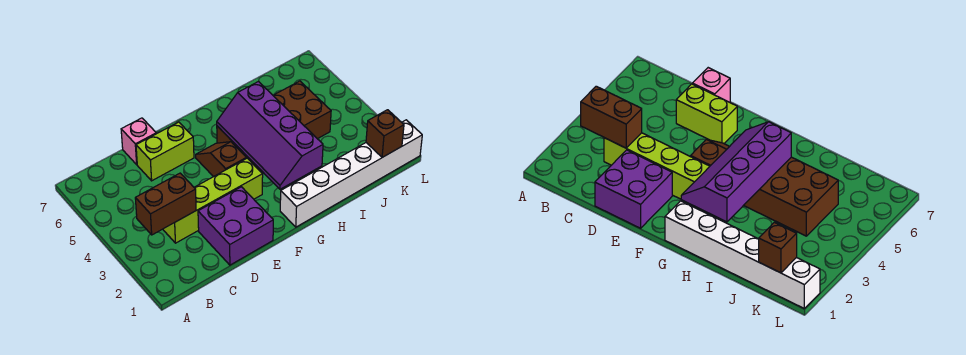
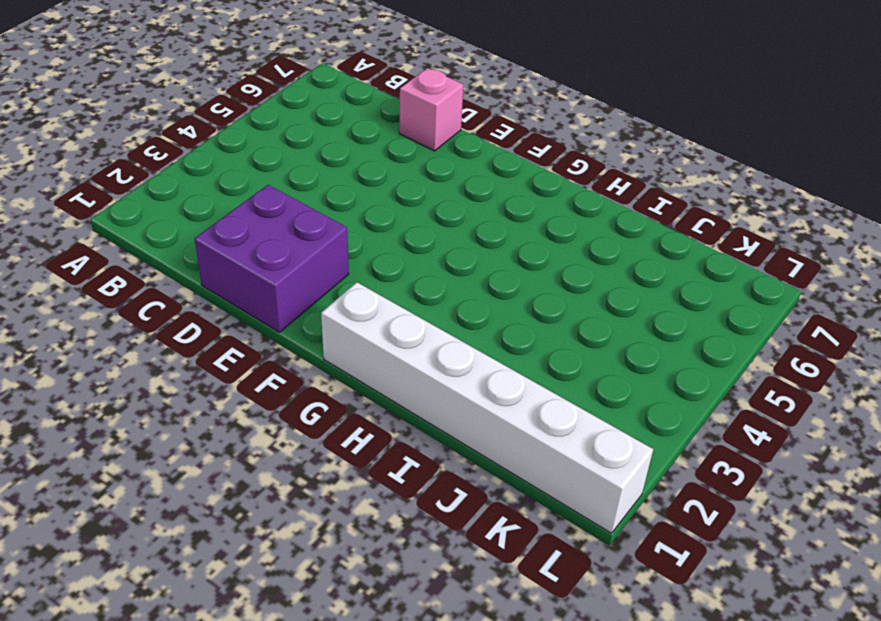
none -> lime 1x4 brick [163,158,263,243]
none -> lime 1x2 brick [136,122,194,181]

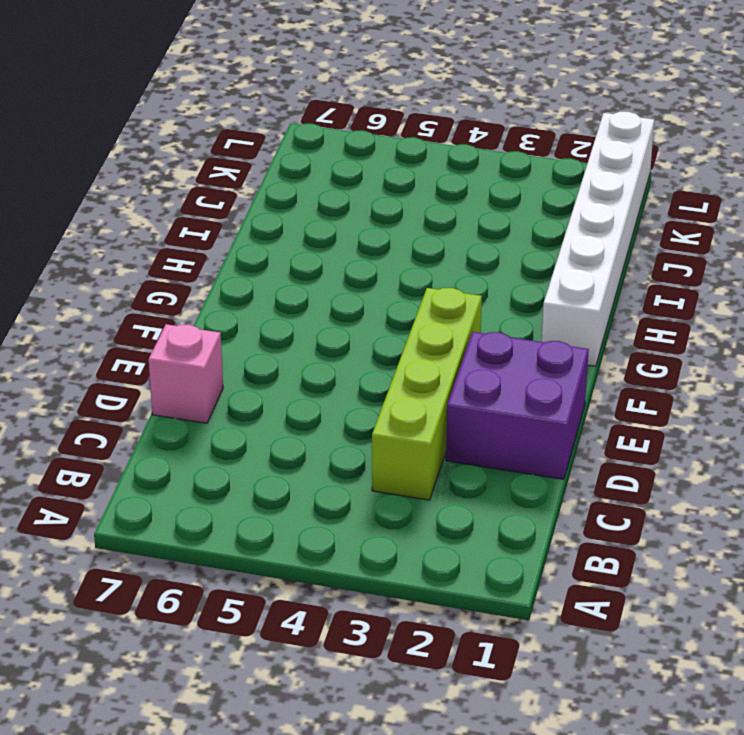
none -> lime 1x2 brick [136,122,194,181]
none -> brown 1x2 slope [196,142,246,177]

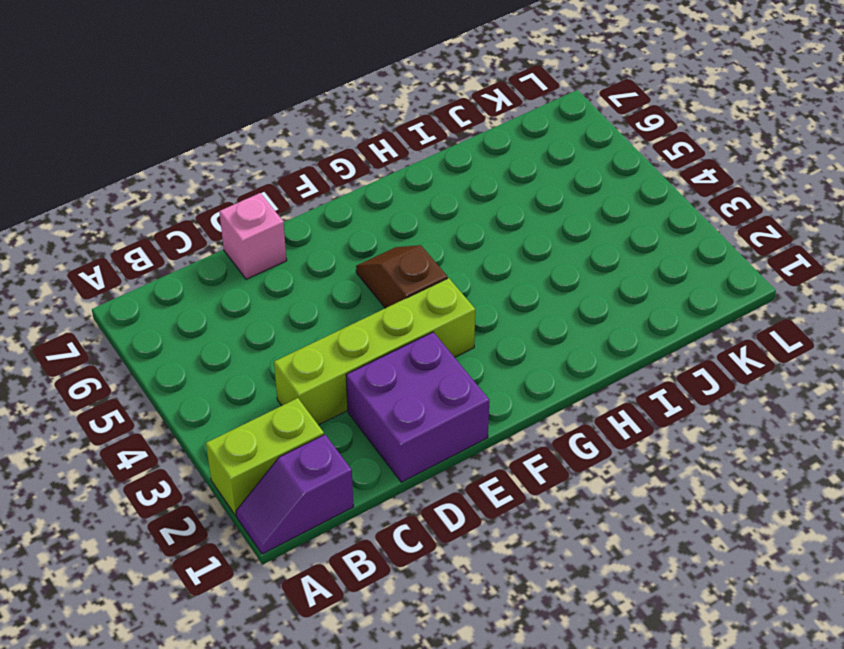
purple 1x2 slope [236,435,354,554] -> none
lime 1x2 brick [206,398,324,516] -> lime 1x2 brick moved to [136,122,194,181]
none -> white 1x6 brick [280,120,422,227]
none -> brown 2x4 brick [217,81,331,171]

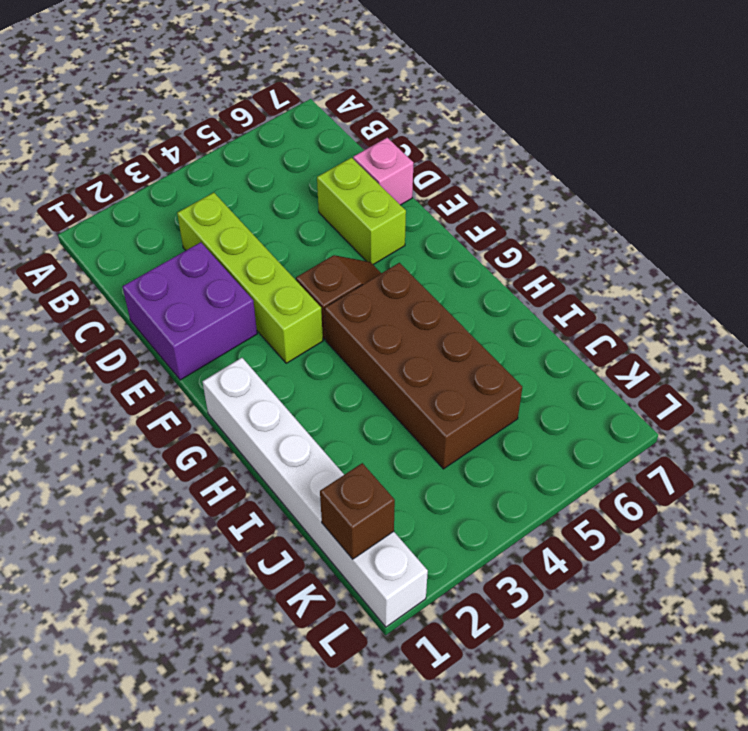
none -> brown 1x2 brick [135,173,196,235]
none -> purple 2x4 slope [217,81,323,189]

